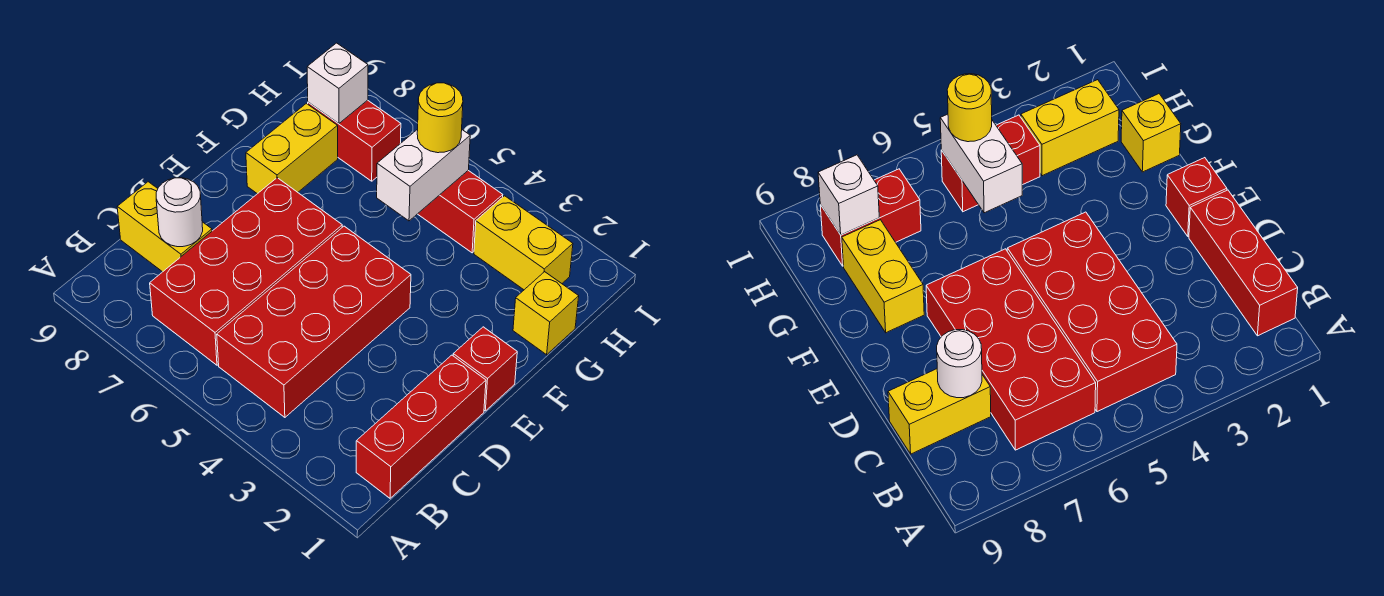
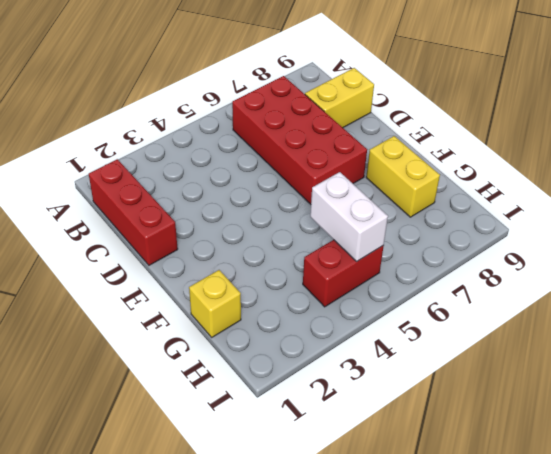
none -> red 2x4 brick [217,226,411,417]
none -> red 1x1 brick [453,327,517,411]
none -> yellow 1x2 brick [474,196,573,290]

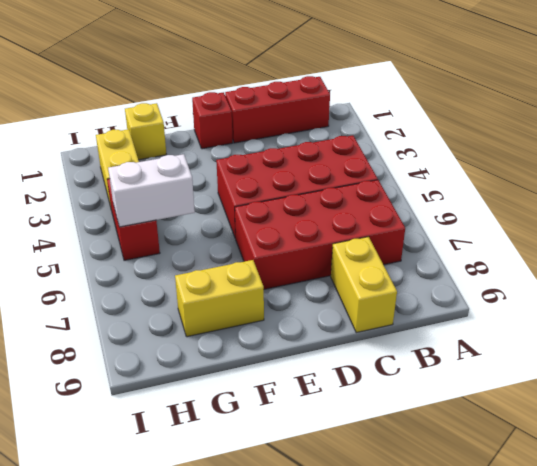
none -> red 1x2 brick [308,100,401,181]
none -> white 1x1 round brick [156,178,203,247]
none -> white 1x1 brick [307,43,368,124]

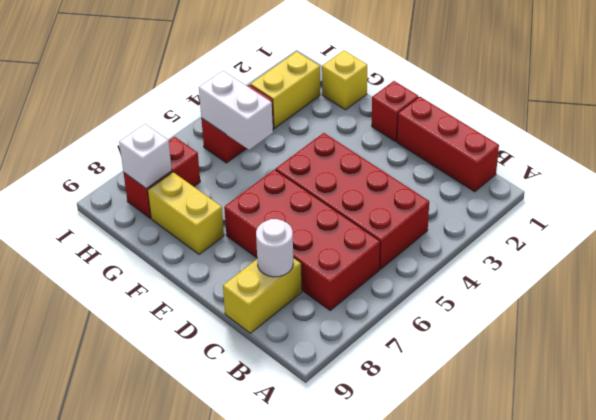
none -> yellow 1x1 round brick [417,83,463,153]

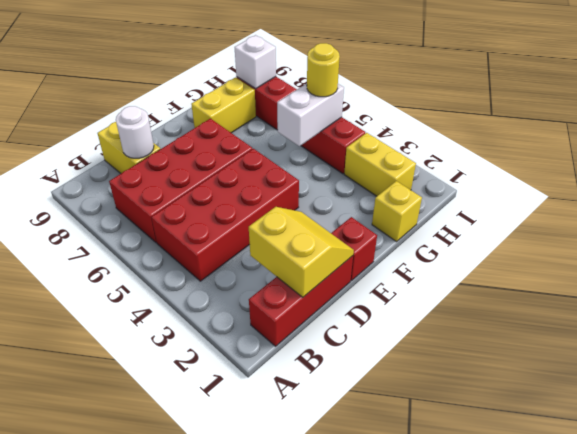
yellow 2x2 slope [249,207,354,297] -> none

